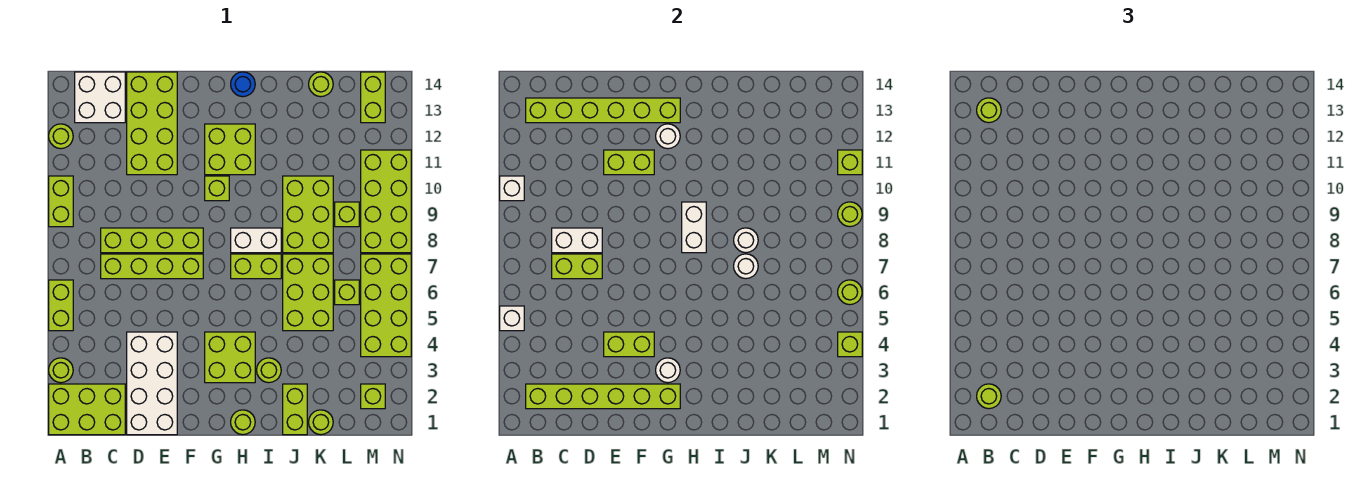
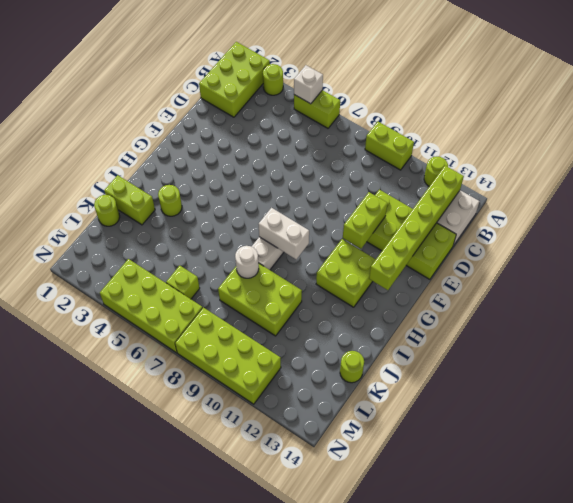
none -> lime 1x4 brick [101,254,203,279]
none -> lime 1x4 brick [101,228,203,253]
none -> white 2x4 brick [127,332,177,435]
none -> lime 2x2 brick [205,332,255,383]

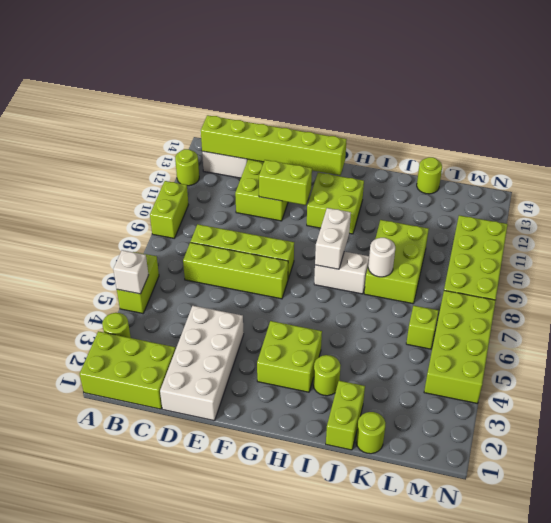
none -> lime 1x1 brick [205,176,229,201]
none -> lime 1x1 round brick [231,410,255,435]
none -> lime 1x2 brick [231,254,281,279]
none -> blue 1x1 round brick [231,72,255,97]

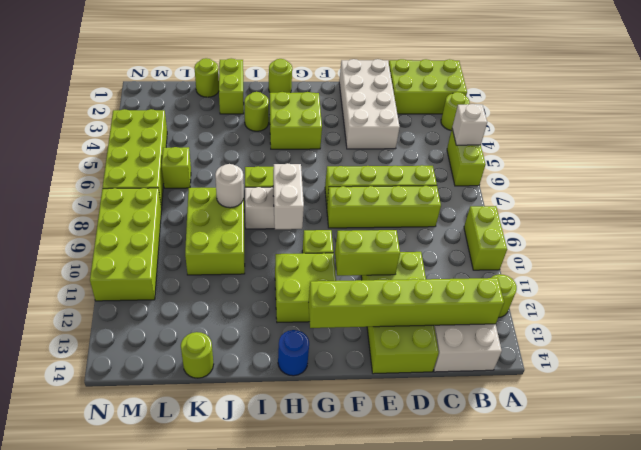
none -> lime 2x3 brick [283,254,333,331]
none -> lime 1x1 brick [335,202,359,227]
none -> lime 1x1 brick [361,384,385,409]
none -> lime 1x2 brick [361,72,385,123]

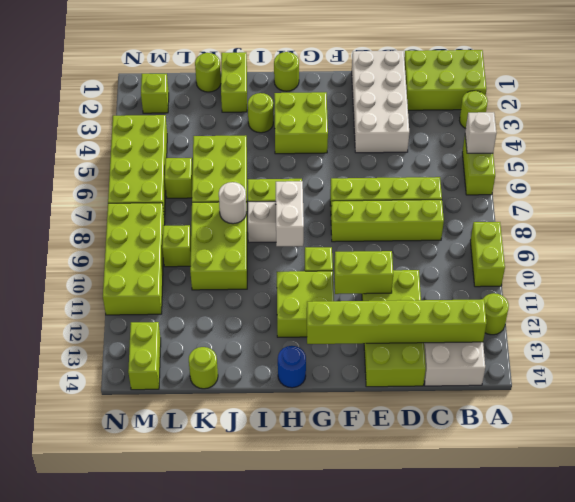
none -> white 1x1 brick [500,176,524,201]
none -> lime 1x6 brick [526,384,680,409]
none -> lime 1x2 brick [552,254,602,279]
none -> white 1x2 brick [552,228,602,253]

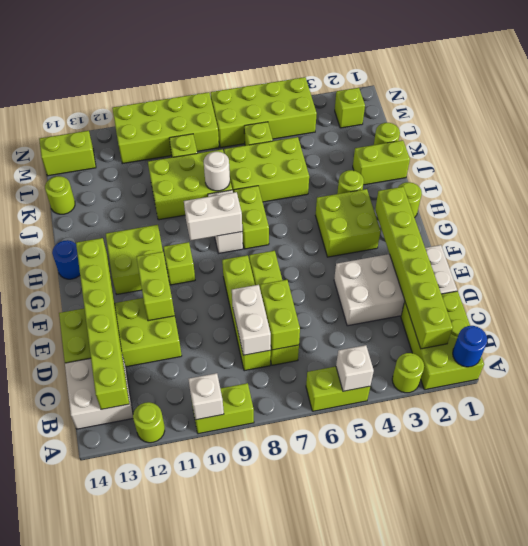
blue 1x1 round brick [453,326,487,367] -> none
none -> lime 1x2 brick [604,332,654,357]
none -> white 1x1 round brick [656,358,680,383]
none -> white 1x1 round brick [656,124,680,149]
none -> white 1x1 round brick [734,254,758,279]

